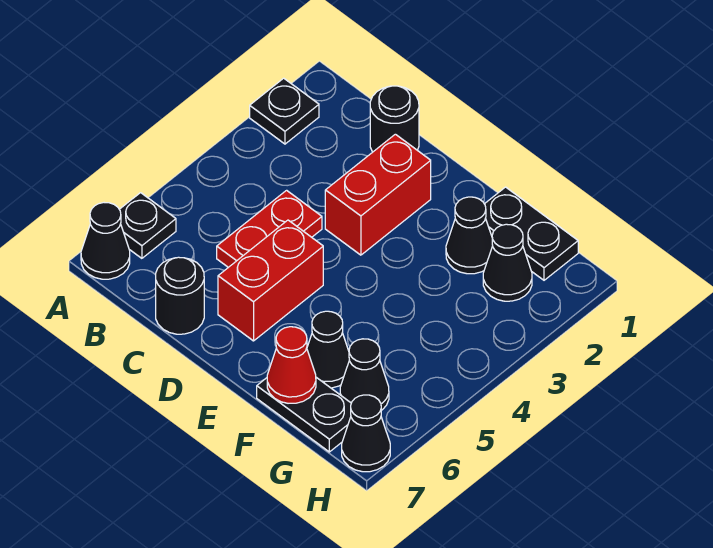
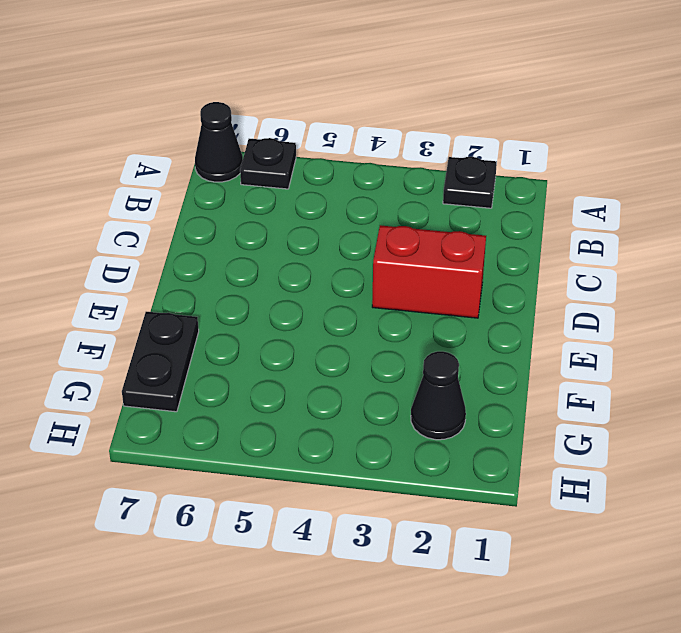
none -> black 1x1 round brick [370,86,419,152]
none -> red 1x2 plate [217,190,322,267]
none -> black 1x1 round brick [156,257,204,334]

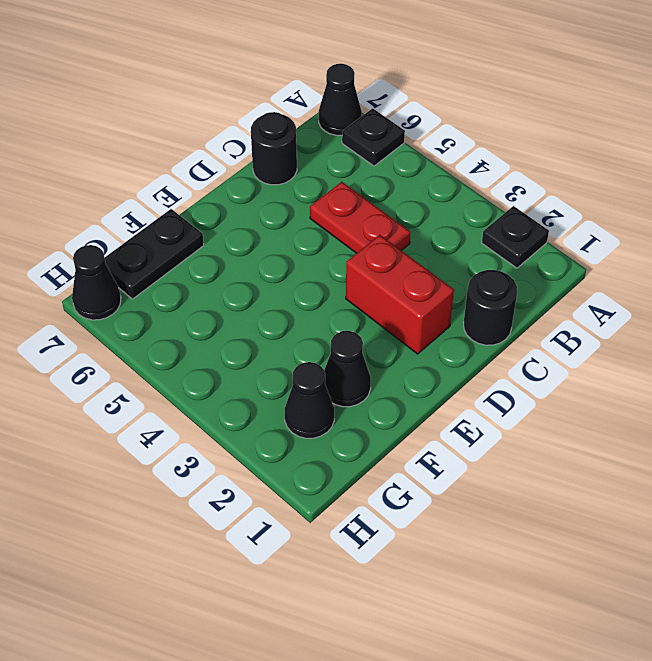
none -> red 1x2 brick [218,220,323,341]
none -> black 1x2 plate [485,187,578,280]
none -> black 1x1 cone [307,311,349,388]

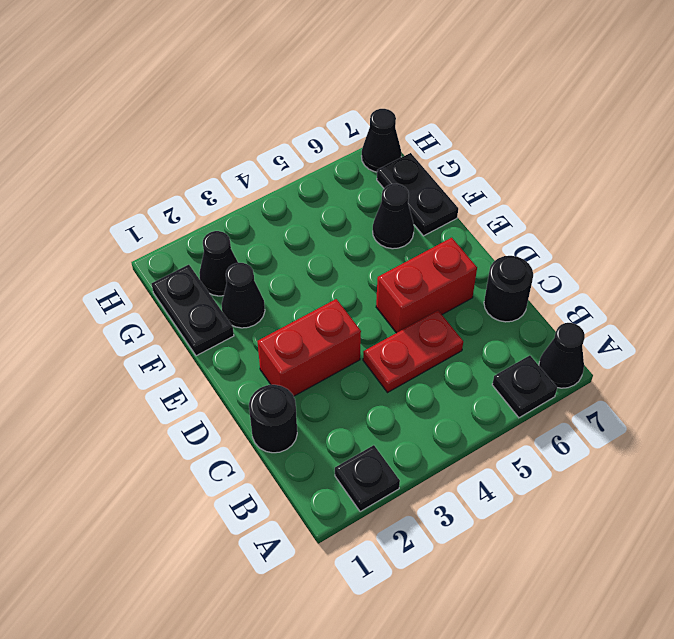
none -> black 1x1 cone [340,339,389,410]
none -> red 1x1 cone [267,327,316,403]

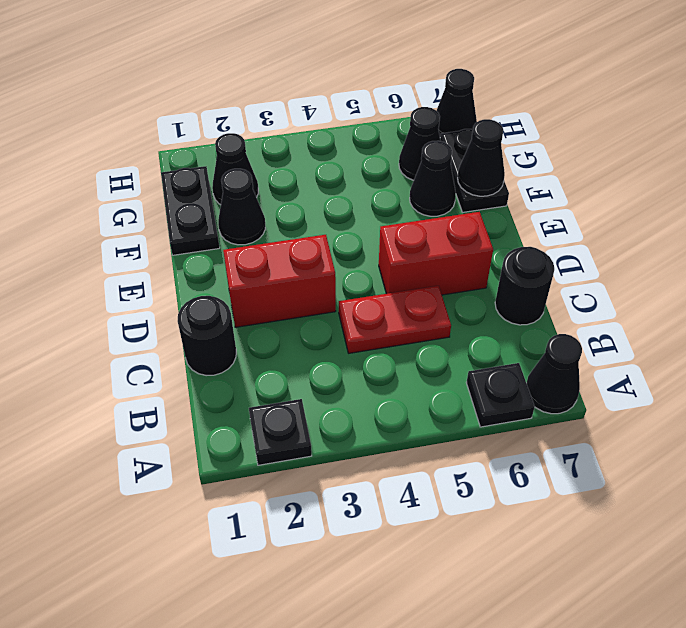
black 1x1 cone [458,119,505,196] -> red 1x1 cone [267,327,316,403]

